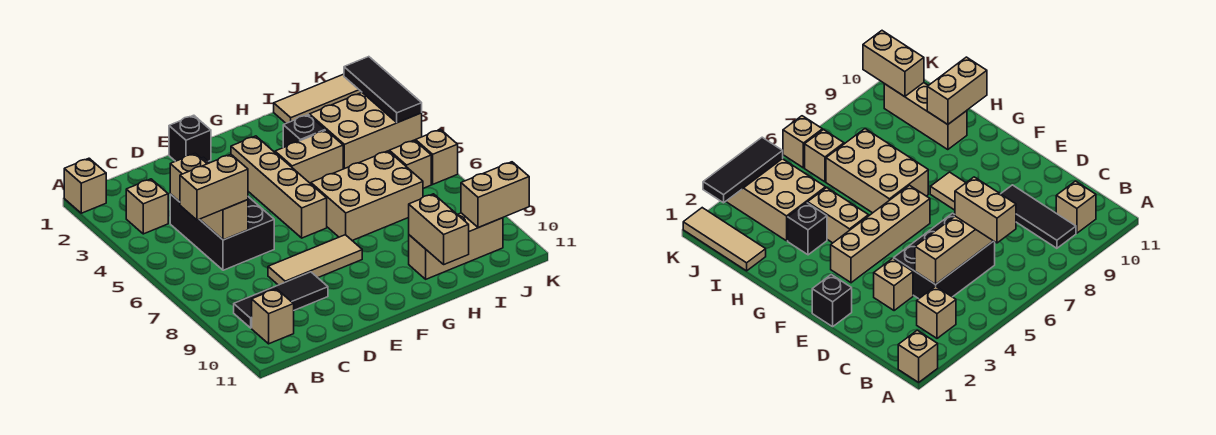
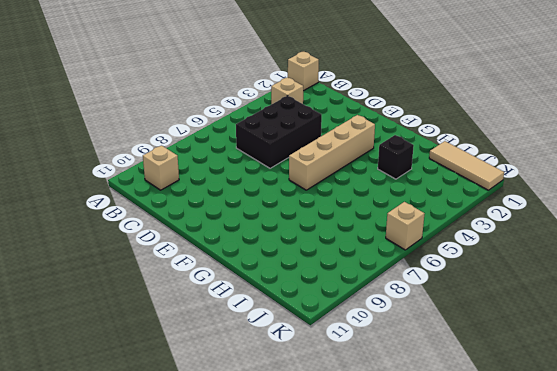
none -> black 1x3 tile [234,272,328,328]
none -> tan 1x1 brick [874,258,913,311]
none -> tan 1x3 tile [268,235,362,285]

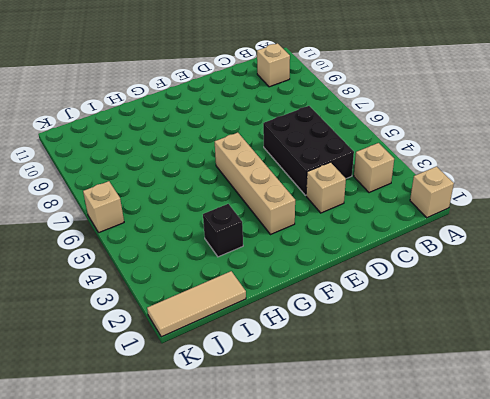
none -> black 1x3 tile [234,272,328,328]
none -> tan 1x3 tile [268,235,362,285]
none -> black 1x1 brick [169,115,211,161]

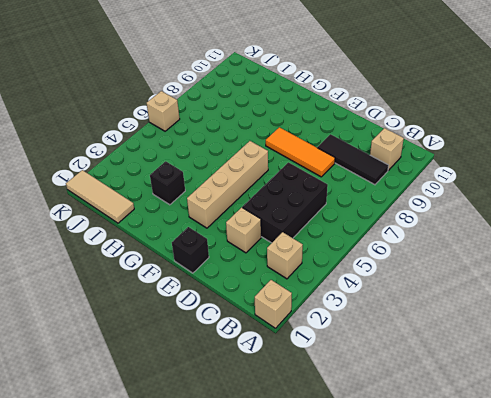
orange 1x3 tile [266,127,335,177] -> tan 1x3 tile [268,235,362,285]
none -> tan 1x2 brick [275,130,343,184]
none -> tan 2x3 brick [311,151,423,241]
none -> tan 1x3 brick [409,213,503,279]

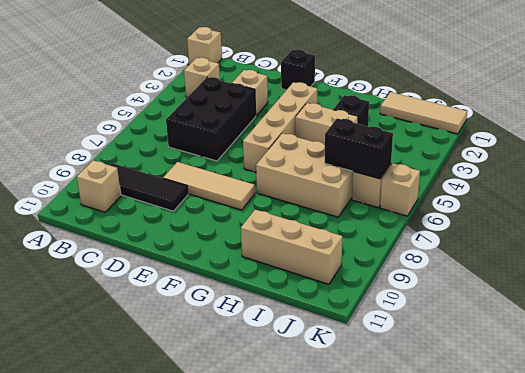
black 1x2 brick [325,118,393,179] -> none
none -> tan 2x3 brick [310,93,422,169]
none -> tan 1x3 brick [170,154,248,240]
none -> tan 1x2 brick [409,194,469,264]

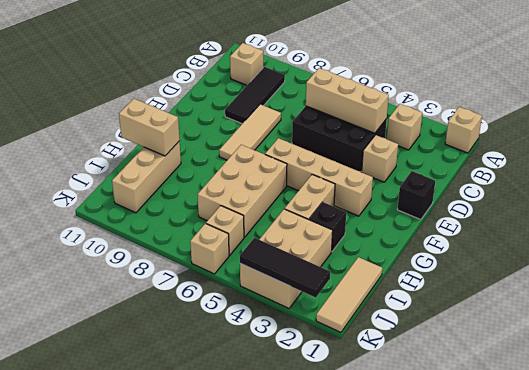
none -> tan 1x2 brick [461,162,529,228]
none -> tan 1x2 brick [180,154,248,220]

